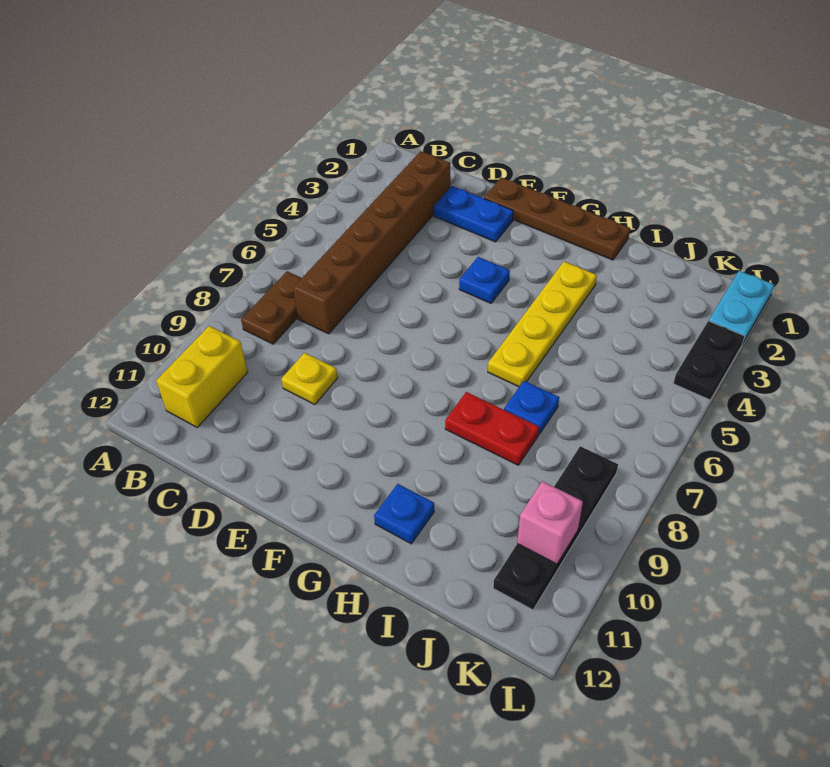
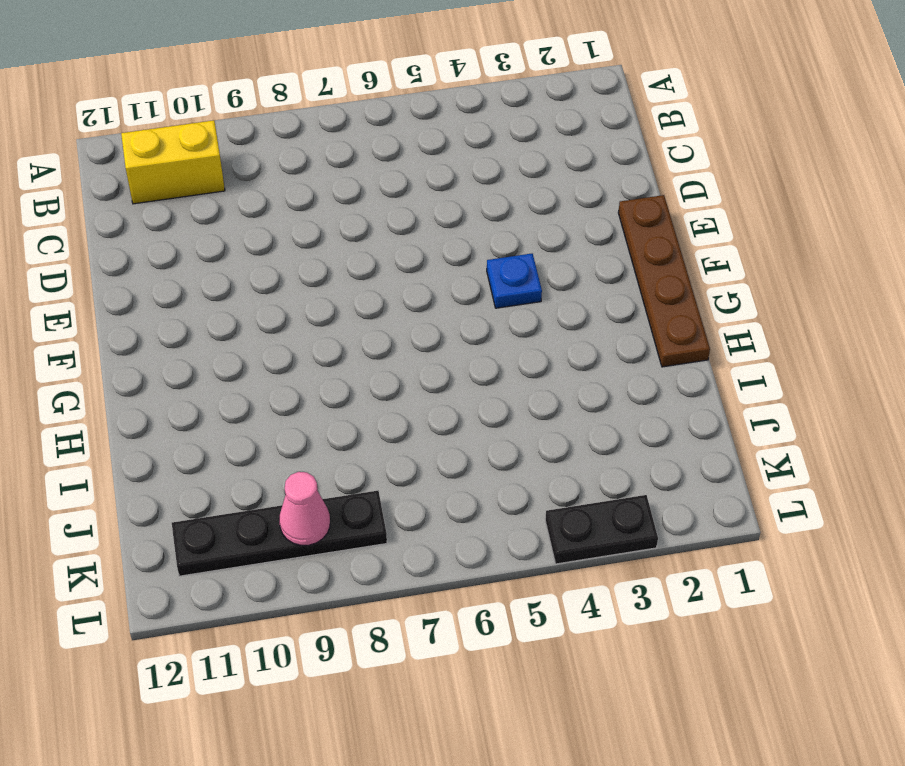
pink 1x1 cone [279,472,330,545] -> none
none -> brown 1x2 plate [241,271,302,344]
none -> brown 1x6 brick [293,151,450,334]
none -> blue 1x2 plate [434,186,513,242]

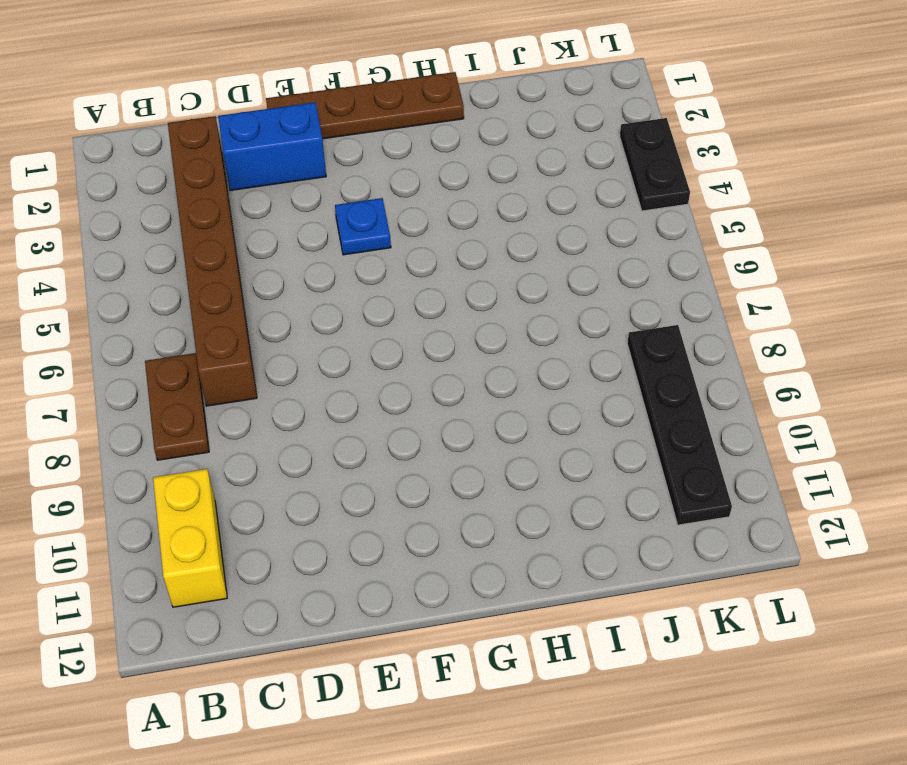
blue 1x2 brick [218,102,326,191] -> blue 1x2 plate [434,186,513,242]
none -> yellow 1x1 plate [281,353,338,405]
none -> yellow 1x4 plate [488,261,597,387]
none -> red 1x2 plate [445,392,539,465]

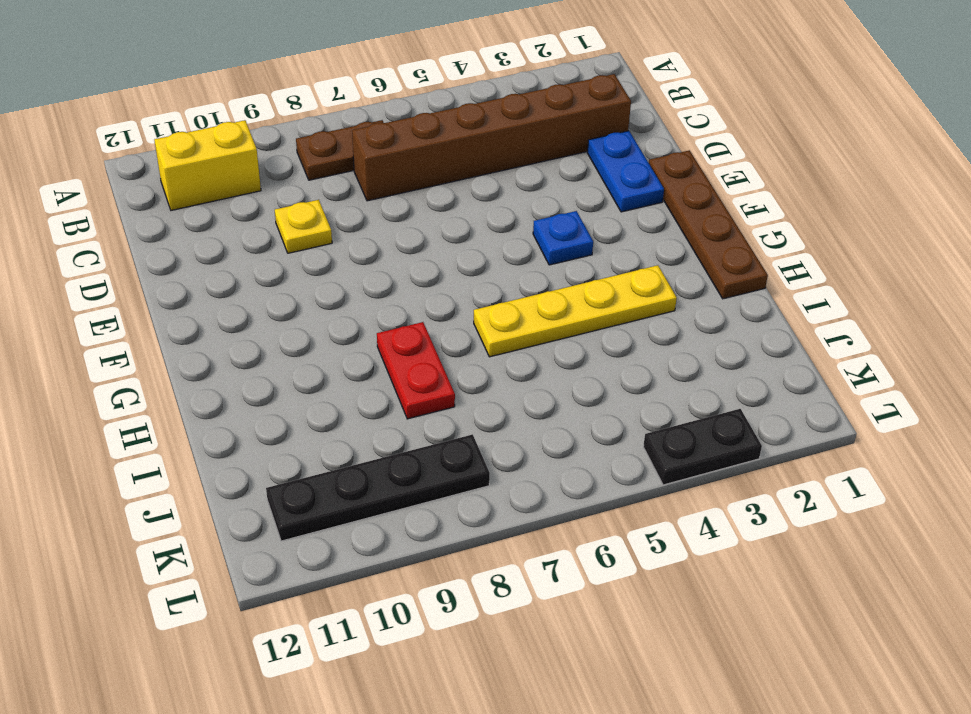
none -> blue 1x1 plate [374,484,434,544]
none -> blue 1x1 plate [504,381,559,435]
none -> cyan 1x2 plate [709,271,774,344]

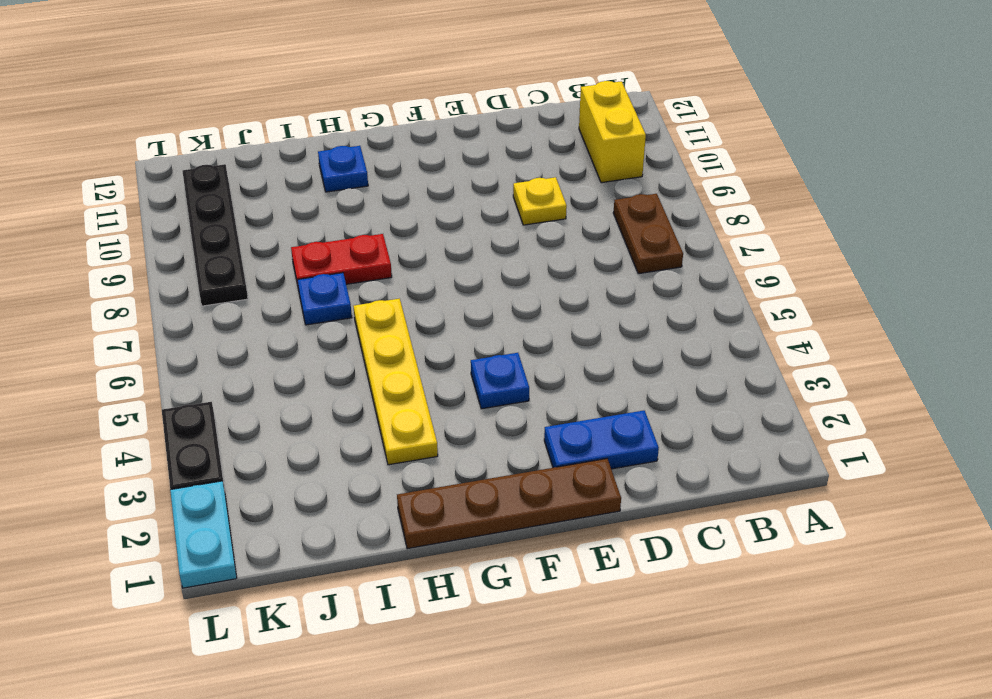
none -> brown 1x6 brick [293,151,450,334]
none -> pink 1x1 brick [517,481,583,564]

